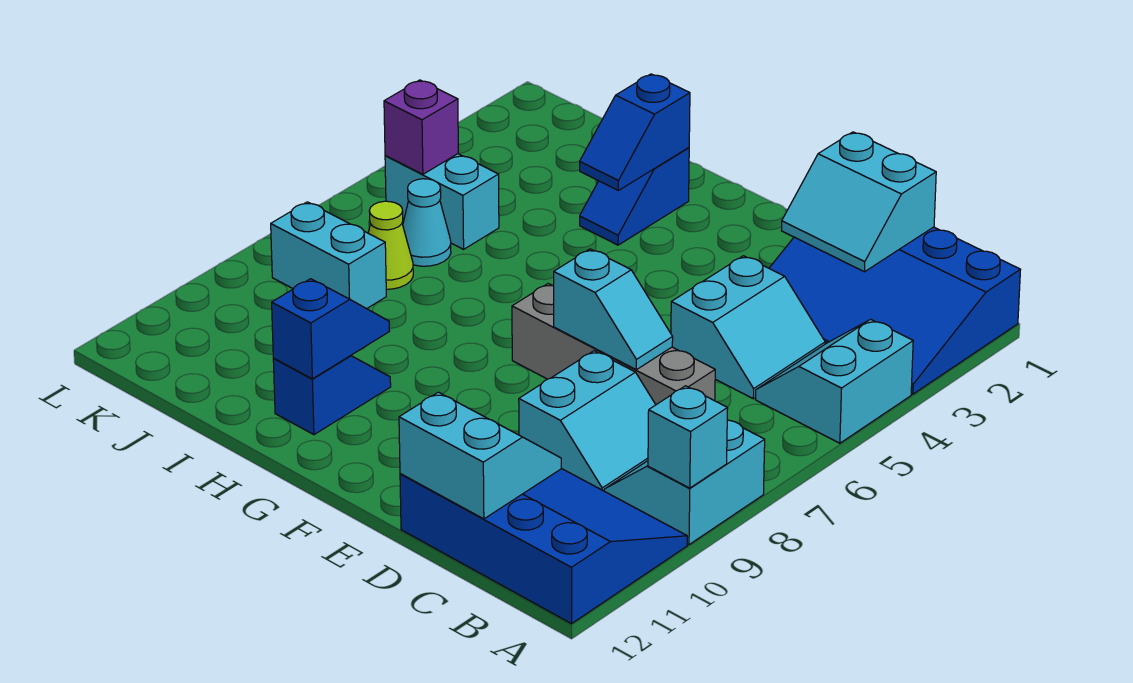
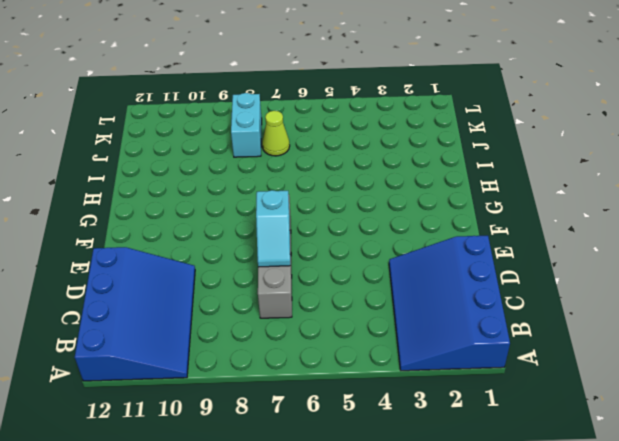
none -> cyan 2x2 slope [756,319,913,443]
none -> cyan 2x2 slope [604,420,765,545]
none -> cyan 2x2 slope [671,256,825,399]

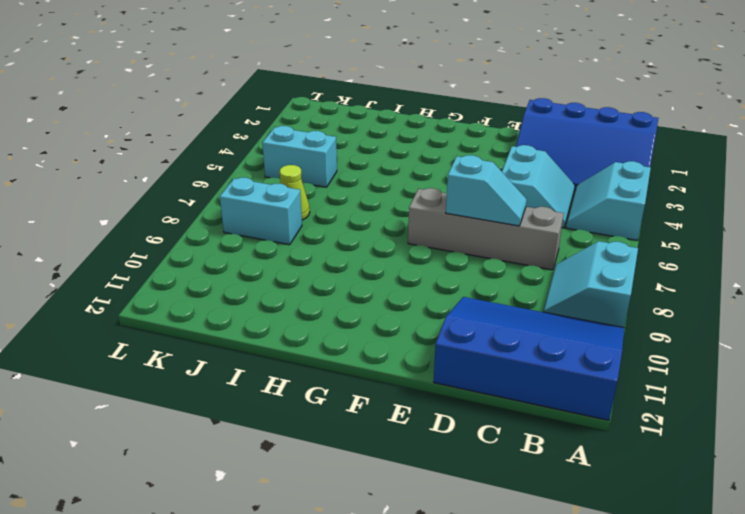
none -> cyan 2x2 slope [519,351,656,491]
none -> blue 1x2 slope [580,148,689,245]
none -> blue 1x2 slope [273,356,391,435]

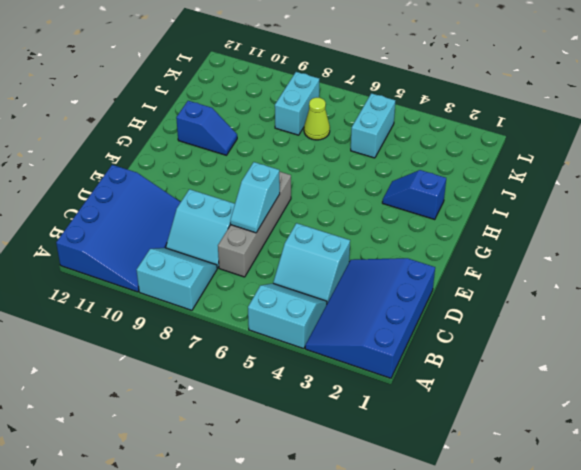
none -> cyan 1x1 cone [403,179,451,266]
none -> cyan 1x1 brick [648,386,728,488]
none -> cyan 2x2 slope [781,132,936,272]

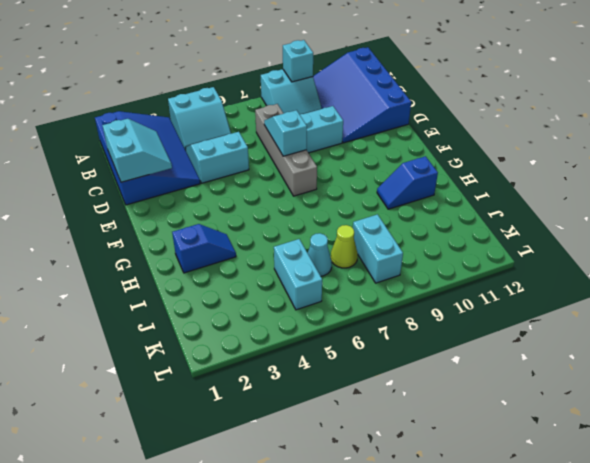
none -> cyan 2x2 slope [399,392,561,519]
none -> blue 1x2 slope [580,74,690,190]
none -> blue 1x2 slope [272,279,389,379]

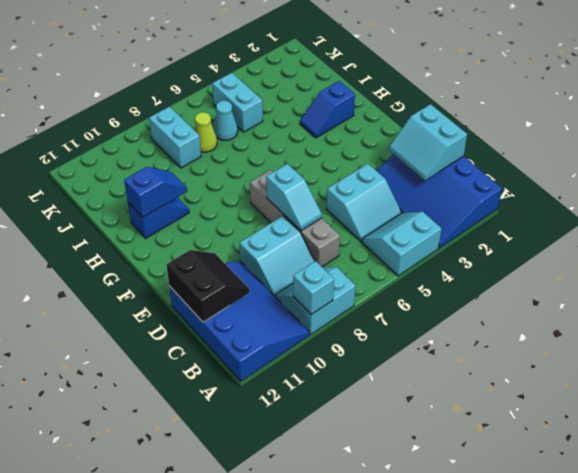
black 2x2 slope [166,250,250,322] -> cyan 2x2 slope [399,392,561,519]
none -> blue 1x2 slope [580,74,690,190]
none -> purple 1x1 brick [384,80,458,174]

